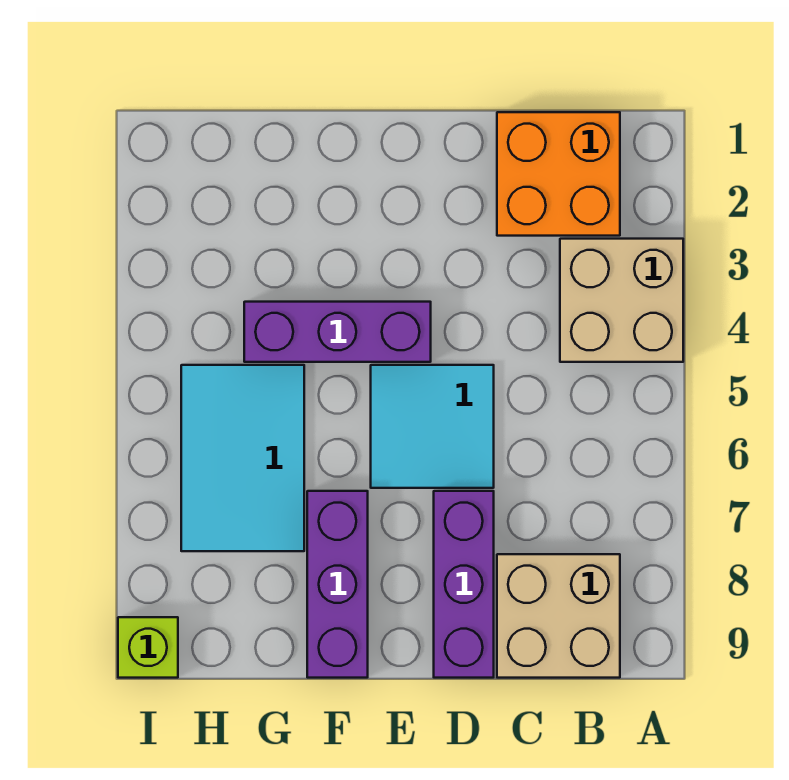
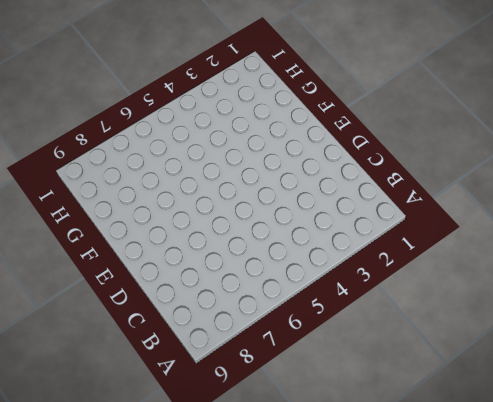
none -> tan 2x2 brick [560,239,683,362]
none -> orange 2x2 brick [497,112,620,236]

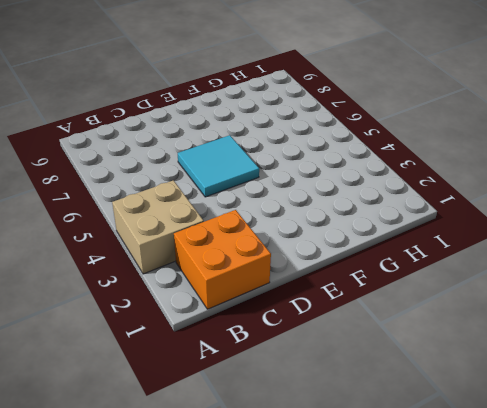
none -> tan 2x2 brick [497,554,620,678]
none -> purple 1x3 brick [434,491,494,678]

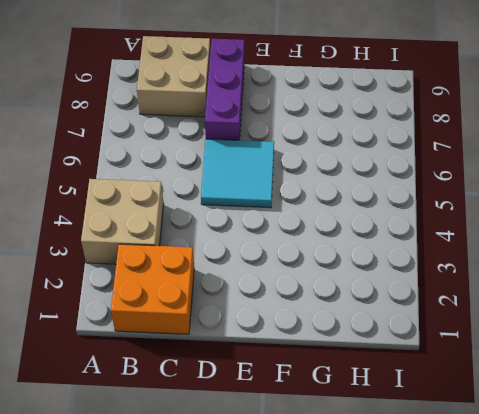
none -> purple 1x3 brick [244,302,431,362]
none -> purple 1x3 brick [307,491,368,678]

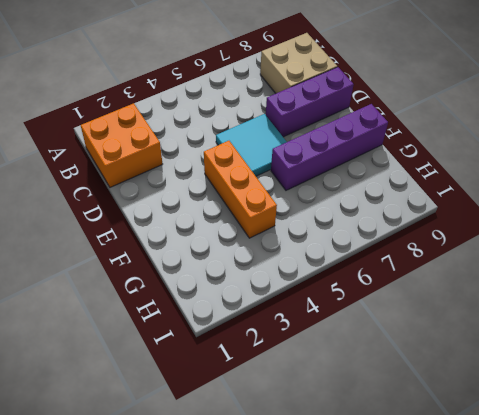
orange 1x3 brick [204,141,277,238] -> purple 1x3 brick [244,302,431,362]
purple 1x4 brick [271,104,388,190] -> purple 1x3 brick [307,491,368,678]
none -> tan 2x2 brick [560,239,683,362]
none -> cyan 2x3 tile [181,365,304,551]

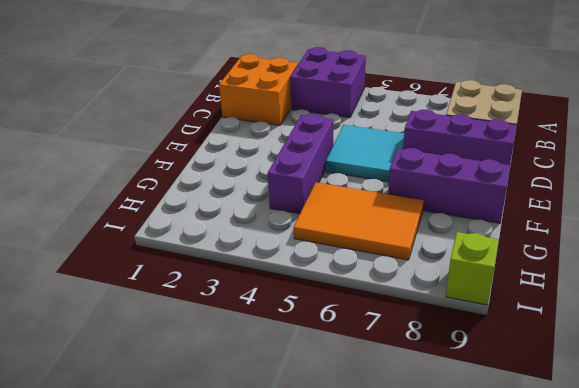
purple 2x2 brick [290,47,366,117] -> tan 2x2 brick [560,239,683,362]
orange 2x3 tile [293,182,424,260] -> cyan 2x3 tile [181,365,304,551]

